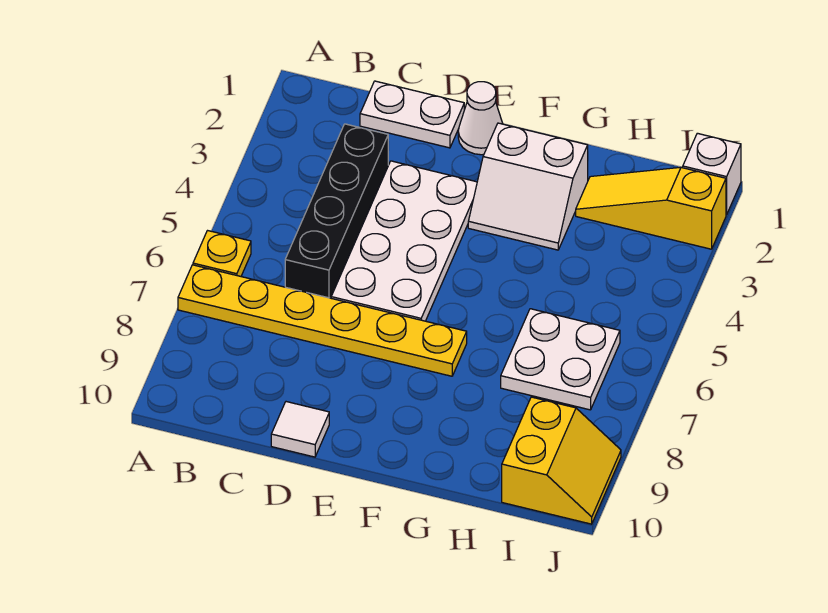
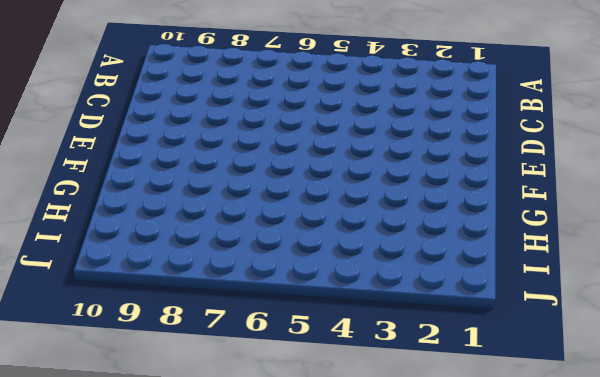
none -> yellow 1x1 plate [193,231,251,276]
none -> yellow 1x6 plate [178,265,467,376]
none -> white 1x2 plate [360,81,464,148]

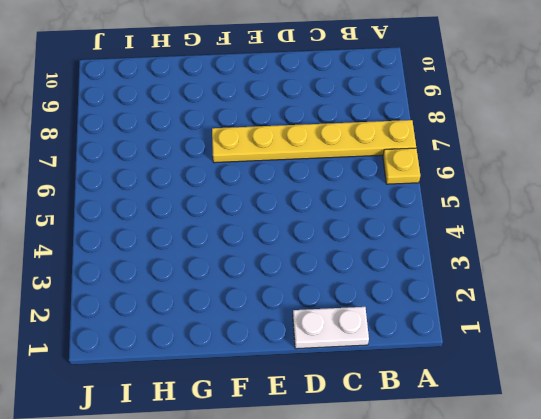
none -> black 1x4 brick [285,124,388,298]
none -> white 2x4 plate [331,161,477,321]
none -> white 1x1 tile [271,402,329,457]

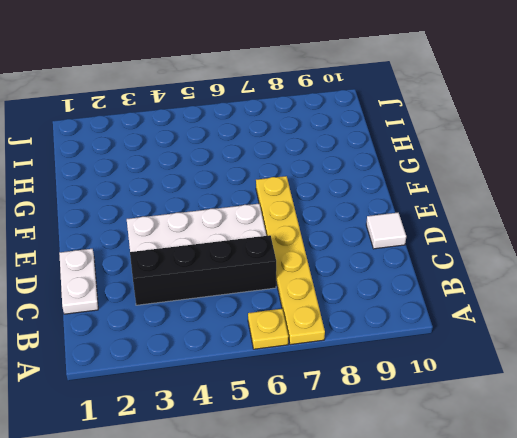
none -> white 1x1 cone [458,82,503,155]
none -> white 2x2 slope [468,123,588,250]
none -> yellow 1x3 slope [576,167,726,249]

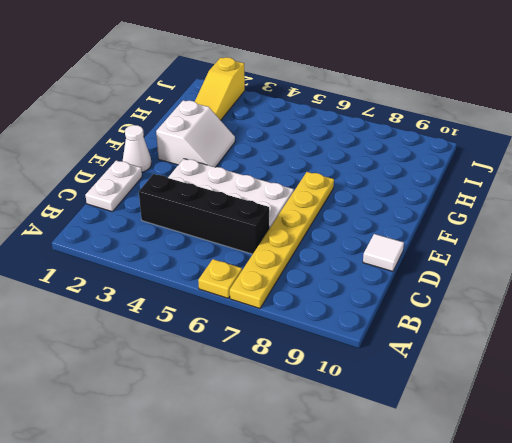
none -> white 2x2 plate [501,309,620,410]
none -> yellow 2x2 slope [502,397,621,524]
none -> white 1x1 brick [683,133,741,215]

